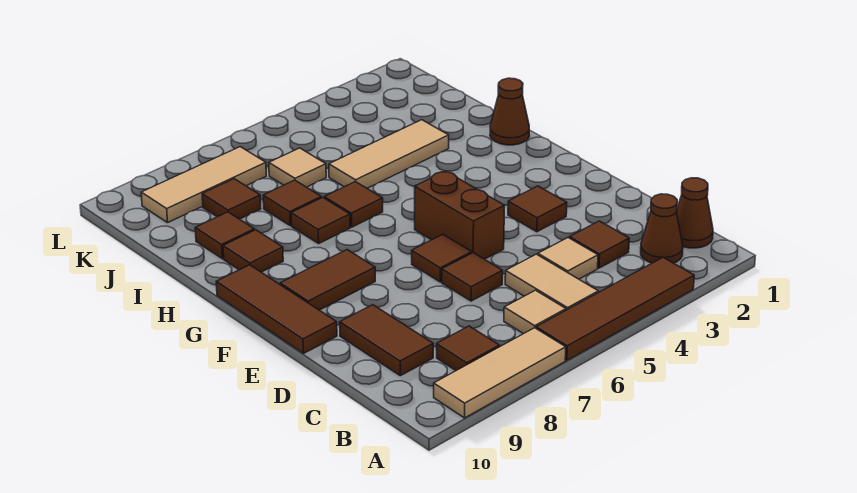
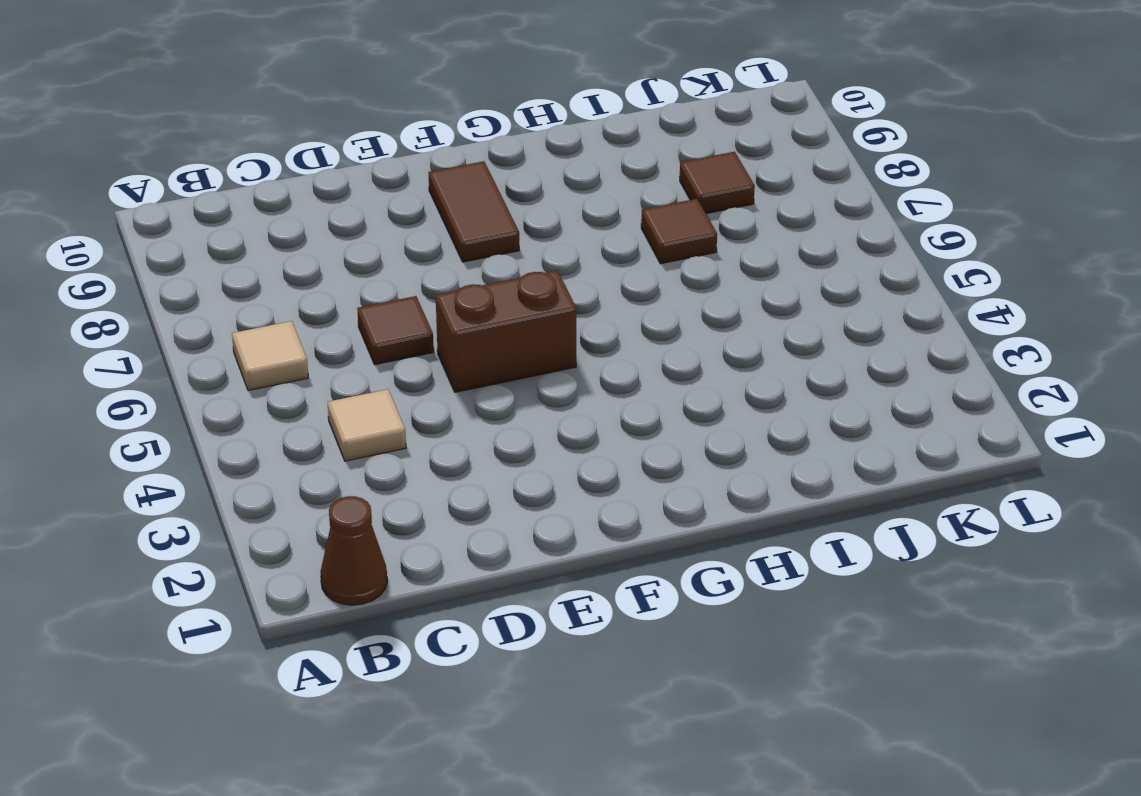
none -> brown 1x4 tile [536,257,694,360]
none -> tan 1x3 tile [434,328,566,418]
none -> brown 1x1 cone [641,194,683,263]

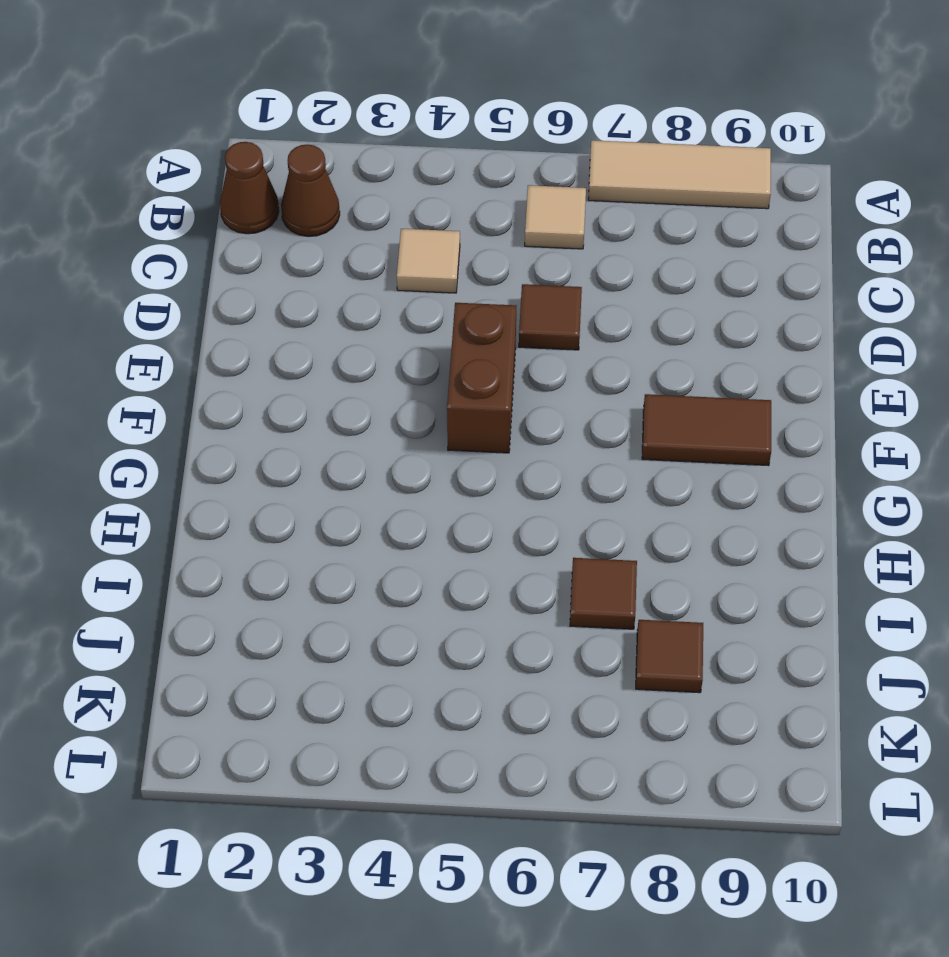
none -> brown 1x4 tile [536,257,694,360]
none -> tan 1x2 tile [505,254,598,310]
none -> brown 1x1 tile [437,326,500,371]

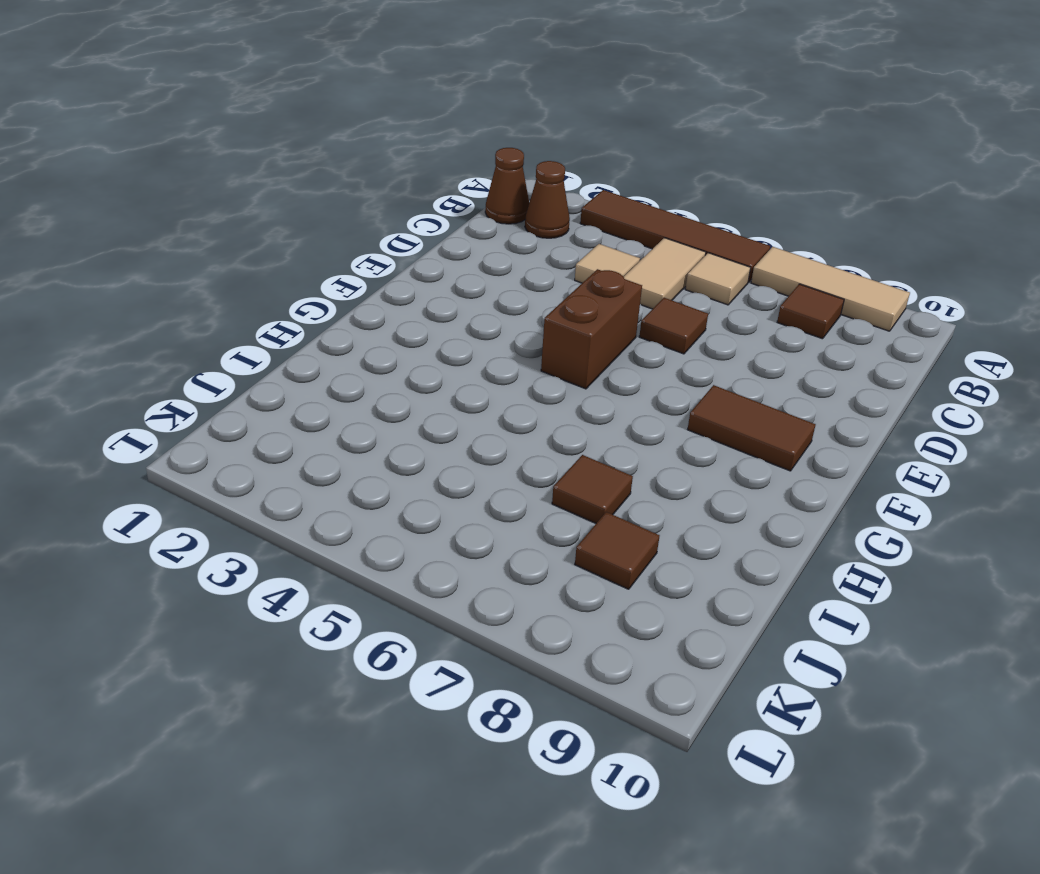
none -> brown 1x1 tile [570,221,629,268]
none -> brown 1x2 tile [340,305,433,376]
none -> brown 1x1 tile [508,186,567,232]

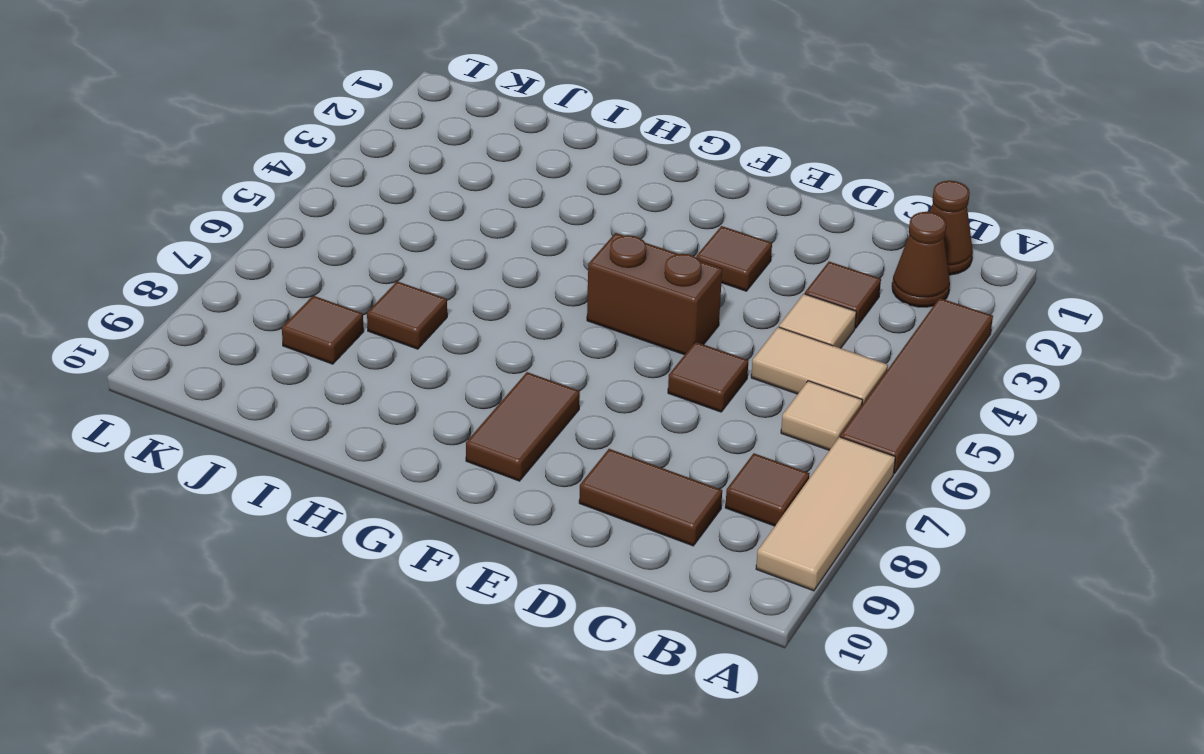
none -> brown 1x1 tile [412,234,472,282]
none -> brown 1x3 tile [216,265,337,354]
none -> brown 1x1 cone [490,78,529,145]

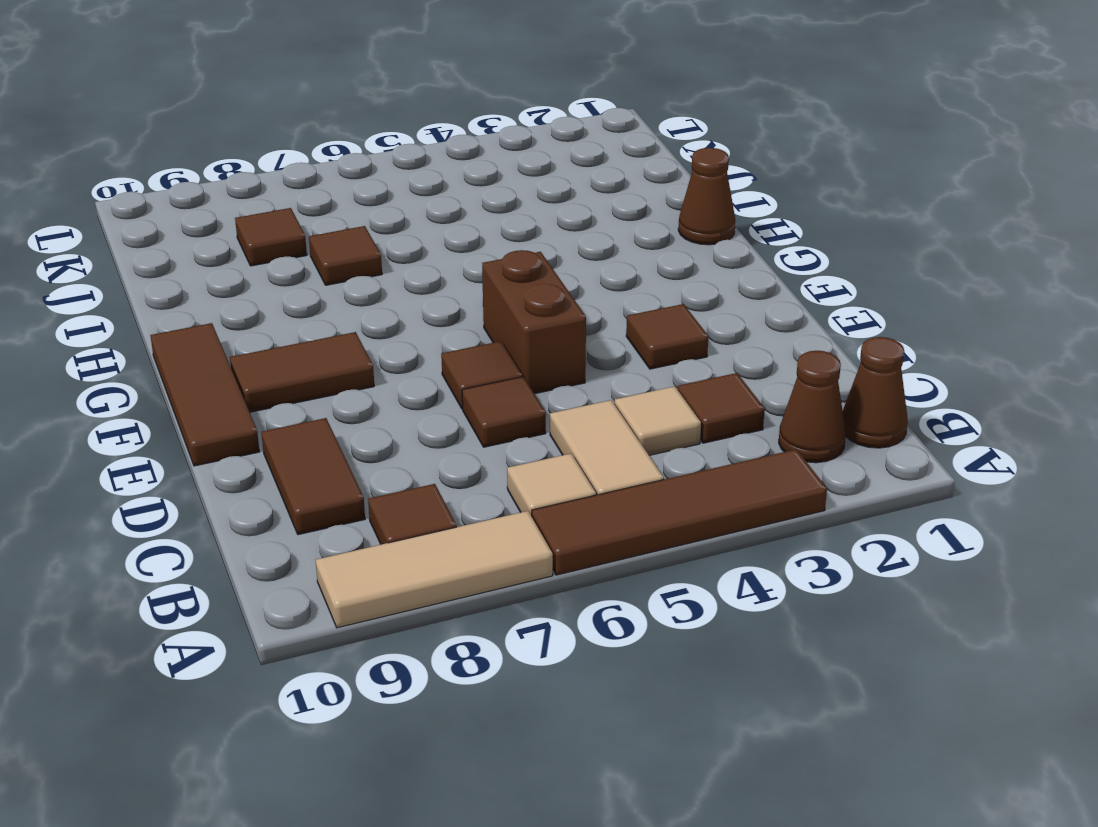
none -> brown 1x1 tile [324,182,383,227]
none -> brown 1x1 tile [291,197,350,243]
none -> brown 1x1 tile [223,230,283,272]

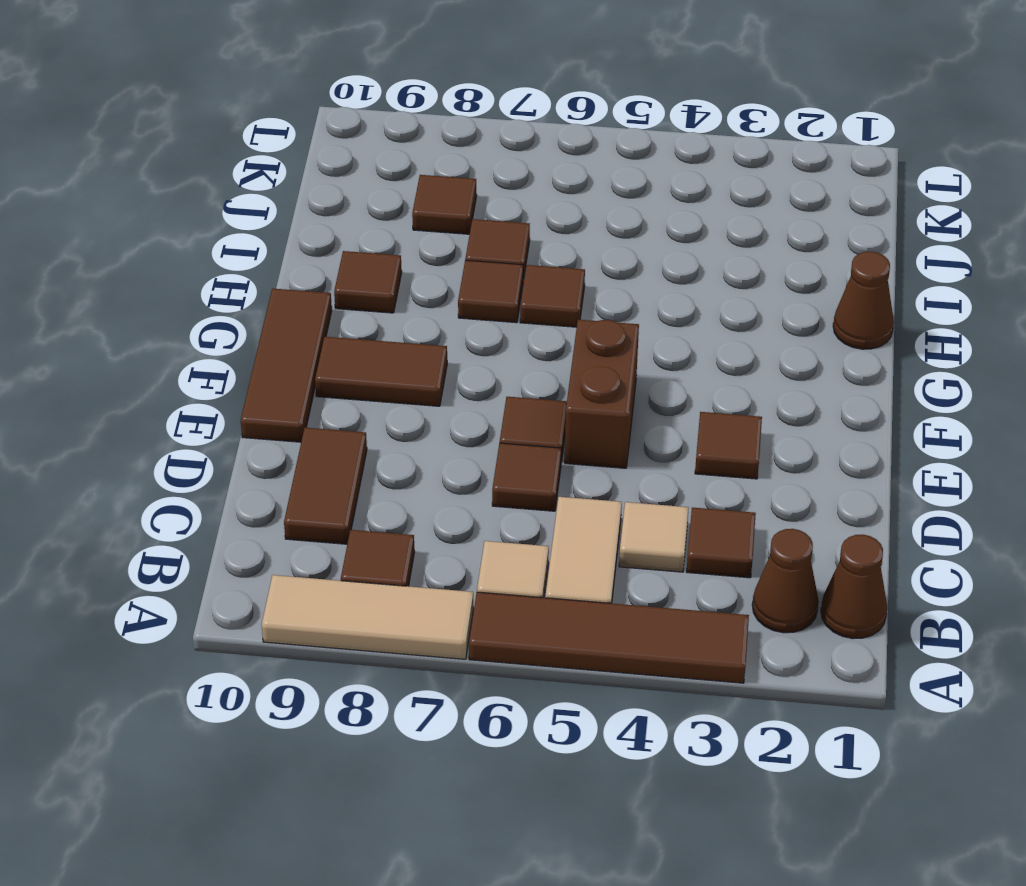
none -> tan 1x3 tile [329,120,449,188]
none -> brown 1x1 tile [195,212,254,259]
none -> tan 1x1 tile [269,148,326,187]

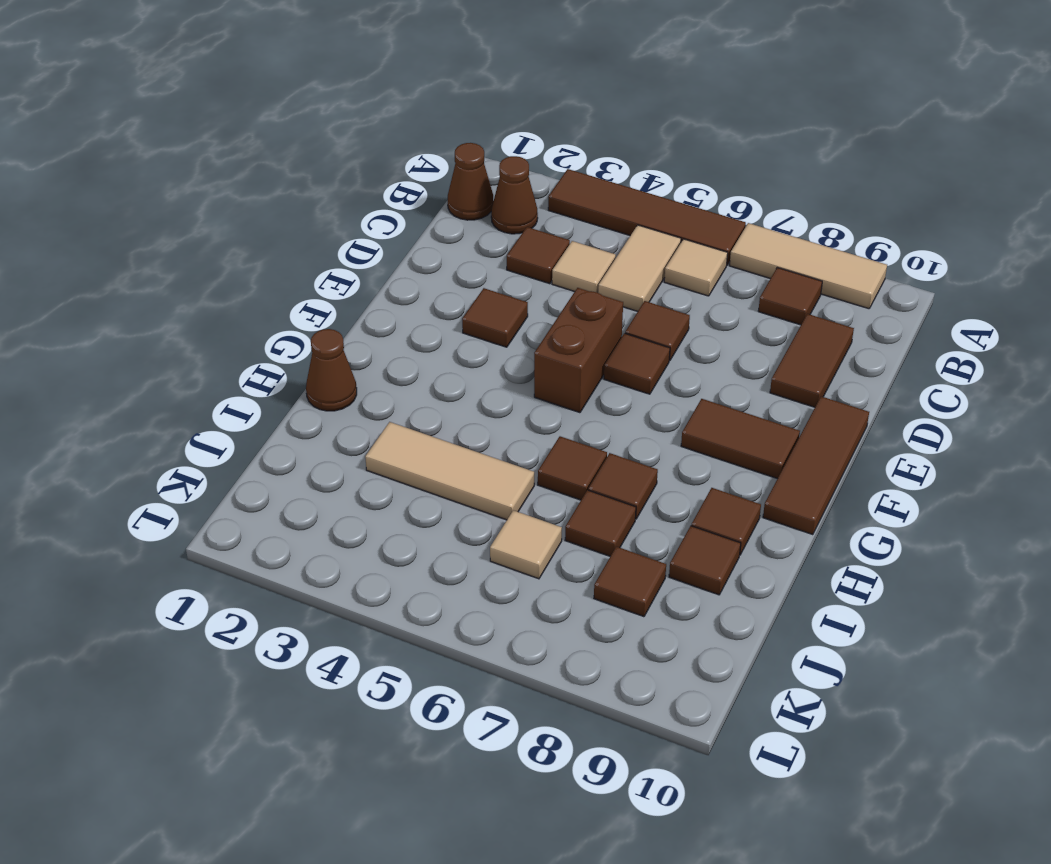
none -> tan 1x3 tile [141,147,266,223]

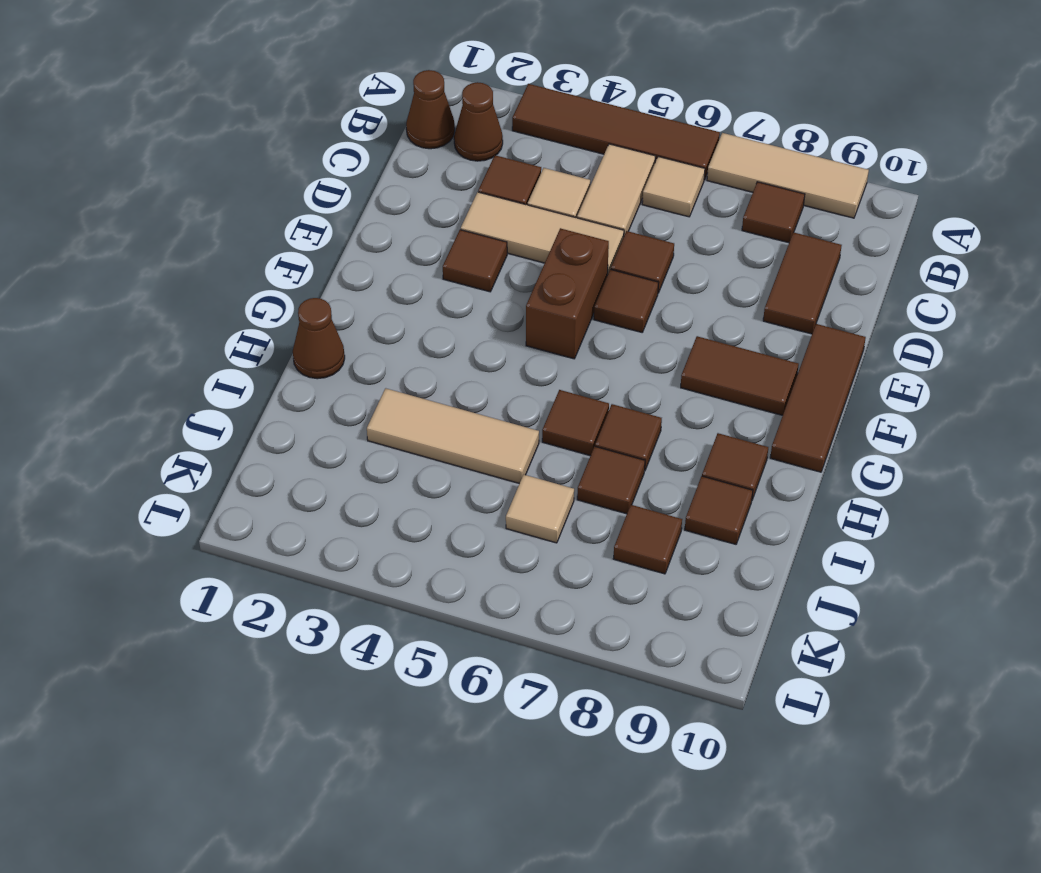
tan 1x3 tile [461,192,624,275] -> tan 1x3 tile moved to [141,147,266,223]

